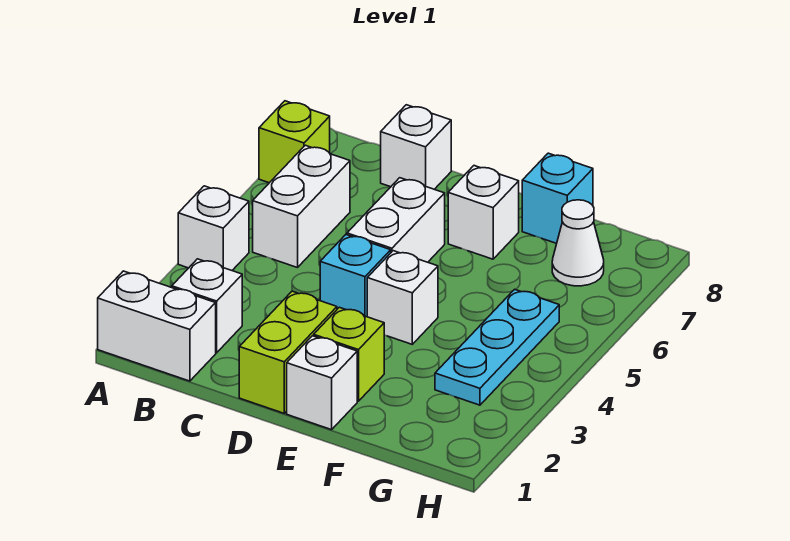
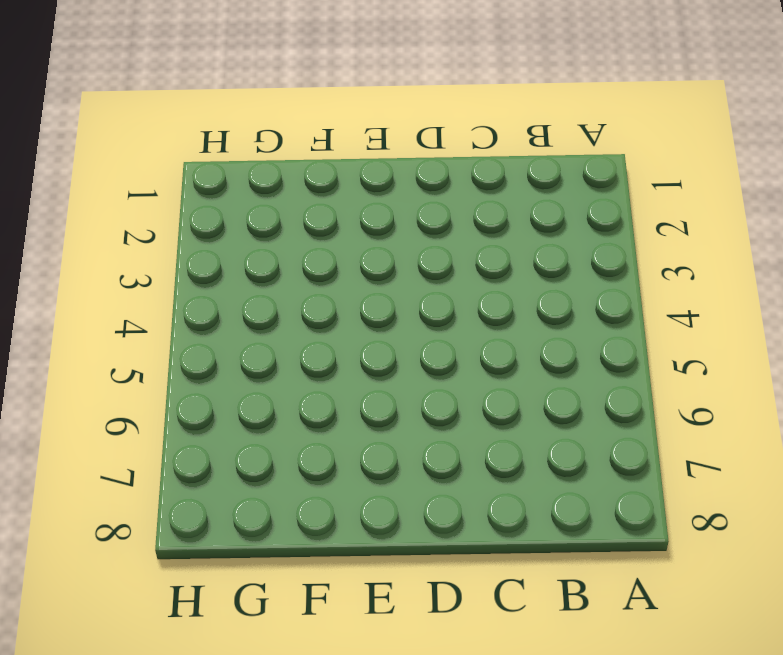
none -> white 1x2 brick [98,271,216,381]
none -> white 1x1 brick [178,186,249,270]
none -> lime 1x1 brick [259,101,330,183]

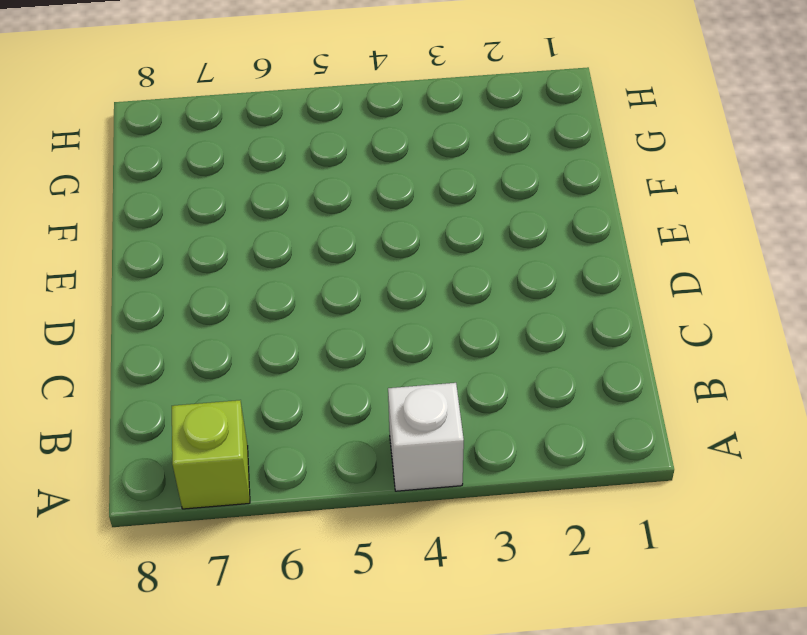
none -> white 1x2 brick [98,271,216,381]
none -> white 1x1 brick [172,259,242,353]
none -> white 1x2 brick [253,145,350,268]

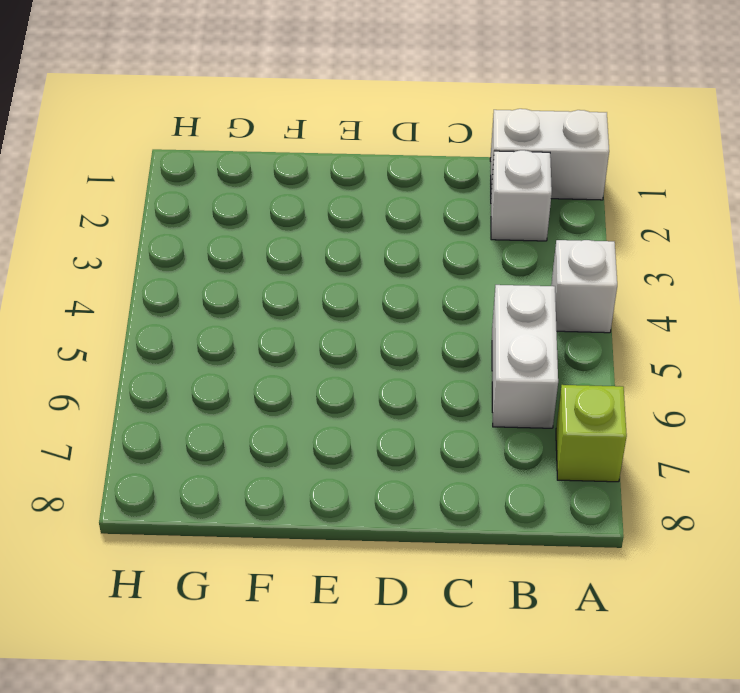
none -> white 1x1 brick [381,105,451,189]
none -> lime 1x2 brick [239,291,337,413]
none -> cyan 1x1 brick [320,235,391,317]

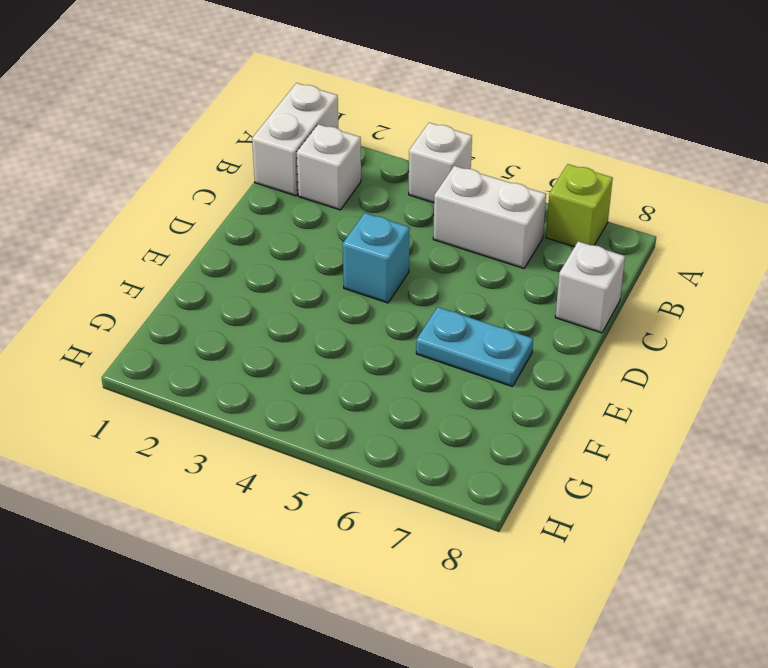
cyan 1x2 plate [416,307,533,387] -> white 1x1 brick [448,166,519,259]
none -> lime 1x2 brick [239,291,337,413]
none -> white 1x2 brick [347,178,445,262]
none -> white 1x1 brick [287,336,357,430]

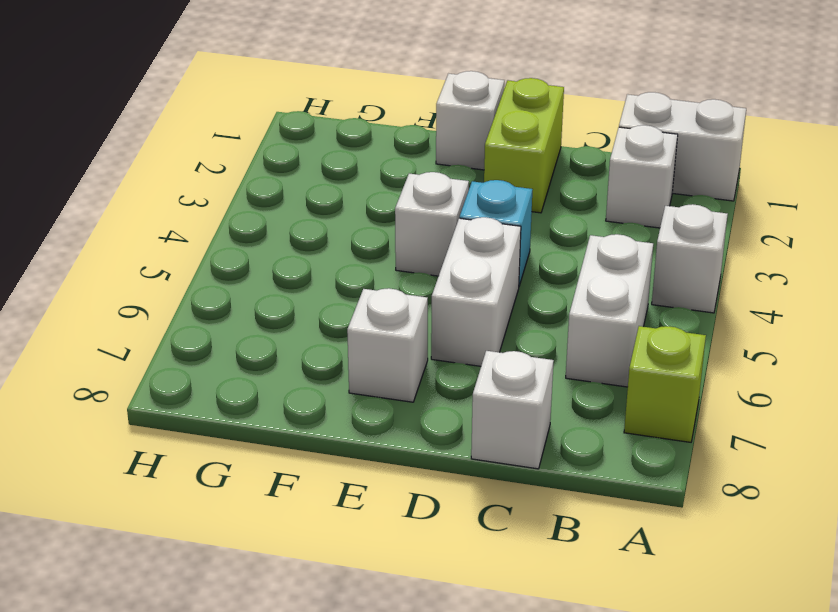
none -> lime 1x1 brick [314,307,384,401]
none -> cyan 1x1 brick [522,153,593,244]
none -> cyan 1x3 plate [435,289,559,405]

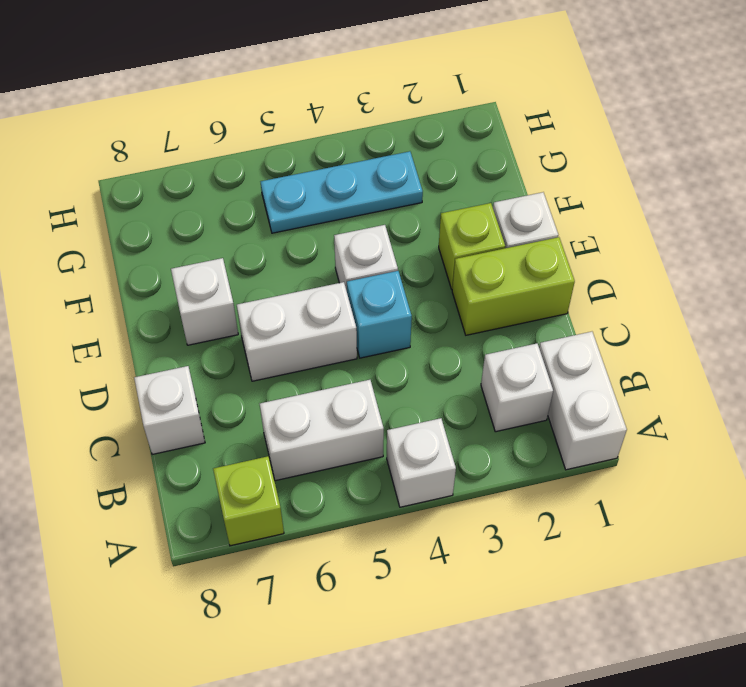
none -> cyan 1x1 brick [522,153,593,244]
none -> white 1x1 cone [552,200,604,286]

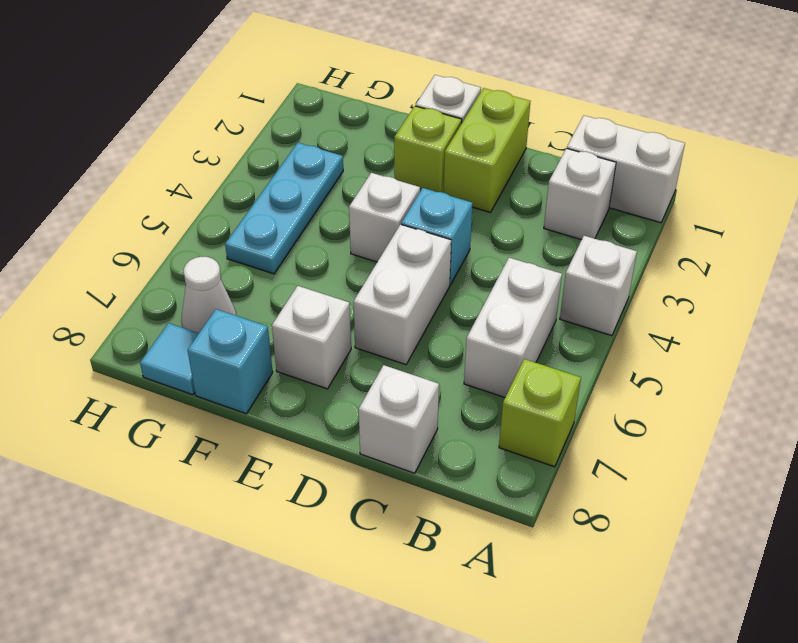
cyan 1x1 tile [140,323,199,395] -> none

